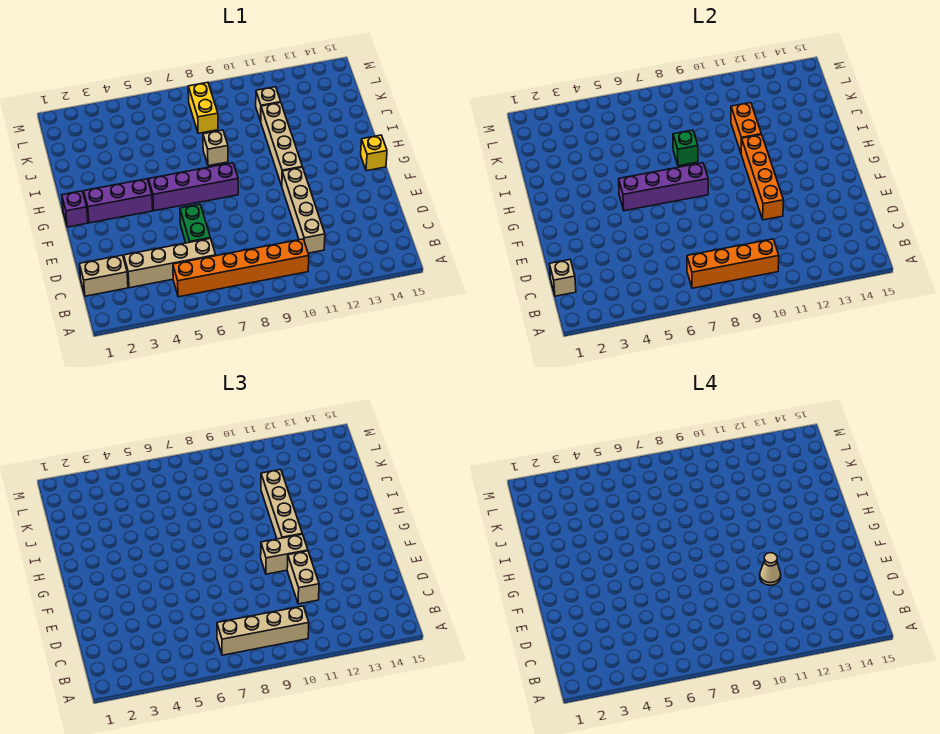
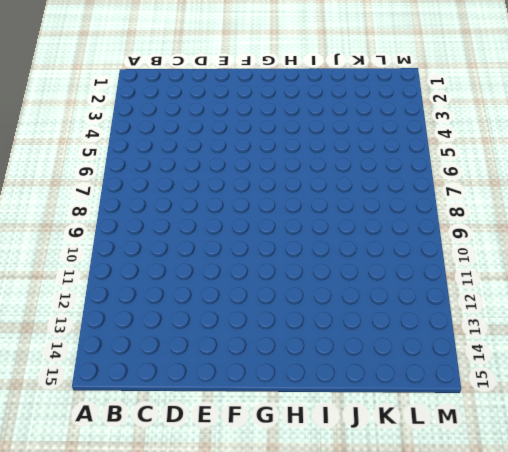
none -> orange 1x6 brick [173,239,309,297]
none -> tan 1x2 brick [79,255,128,296]
none -> tan 1x4 brick [124,238,216,288]

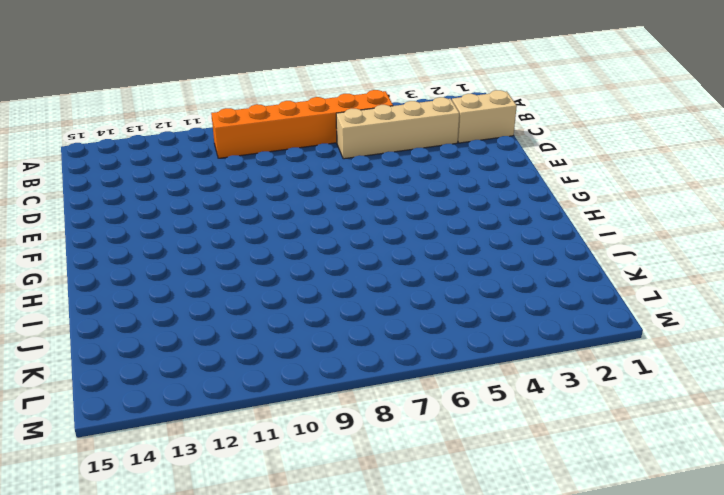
none -> tan 1x4 brick [282,167,325,253]
none -> green 1x2 brick [180,204,210,243]
none -> purple 1x1 brick [62,191,88,227]

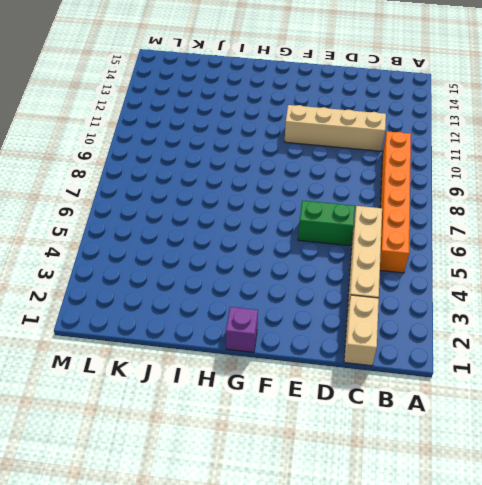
none -> purple 1x3 brick [84,179,153,223]
none -> purple 1x4 brick [149,163,238,211]
none -> tan 1x4 brick [261,103,302,186]

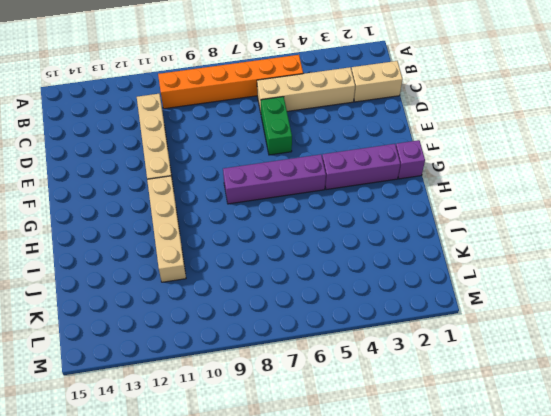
none -> yellow 1x1 brick [361,135,387,171]
none -> tan 1x1 brick [203,130,228,166]
none -> yellow 1x2 brick [188,82,218,133]

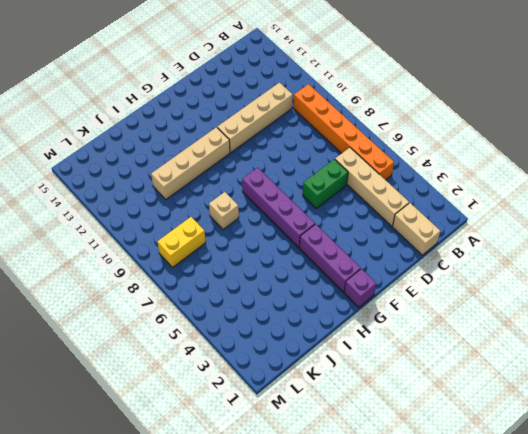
none -> yellow 1x1 brick [361,135,387,171]
none -> tan 1x1 brick [256,87,281,121]
none -> orange 1x4 brick [687,239,779,288]

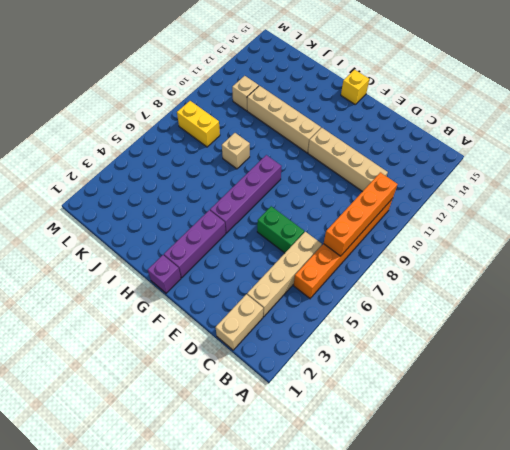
none -> tan 1x1 brick [549,260,576,296]
none -> orange 1x4 brick [741,135,784,220]
none -> purple 1x4 brick [619,163,708,211]

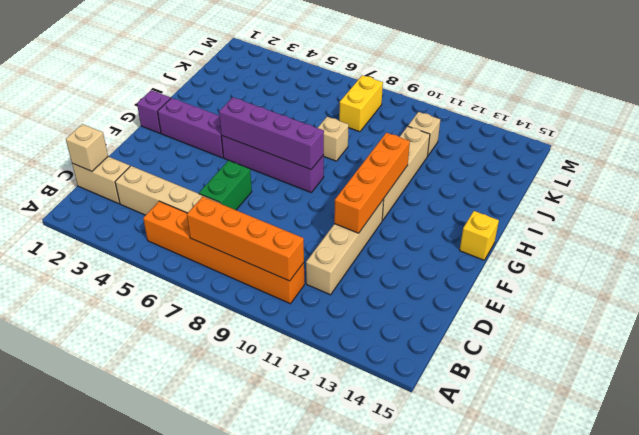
none -> green 1x1 brick [673,130,698,166]
none -> orange 1x2 brick [731,103,761,152]
none -> tan 1x4 brick [217,606,309,655]

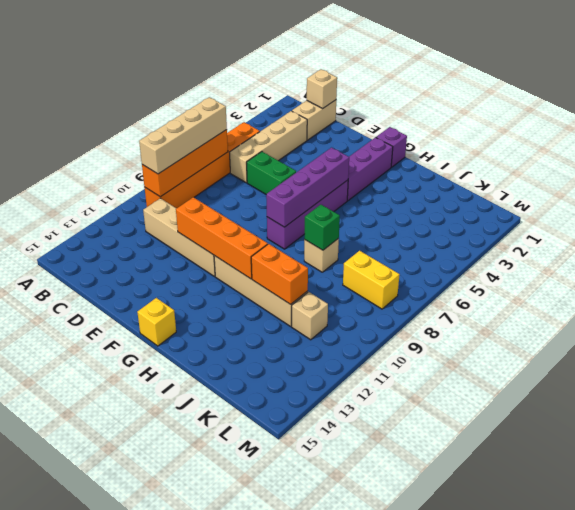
none -> tan 1x2 brick [287,551,319,604]
none -> tan 1x2 brick [261,534,308,574]
none -> tan 1x4 brick [261,470,302,539]

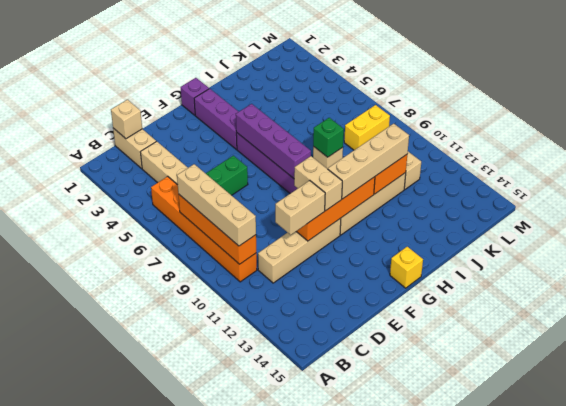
none -> tan 1x1 cone [760,553,781,585]

